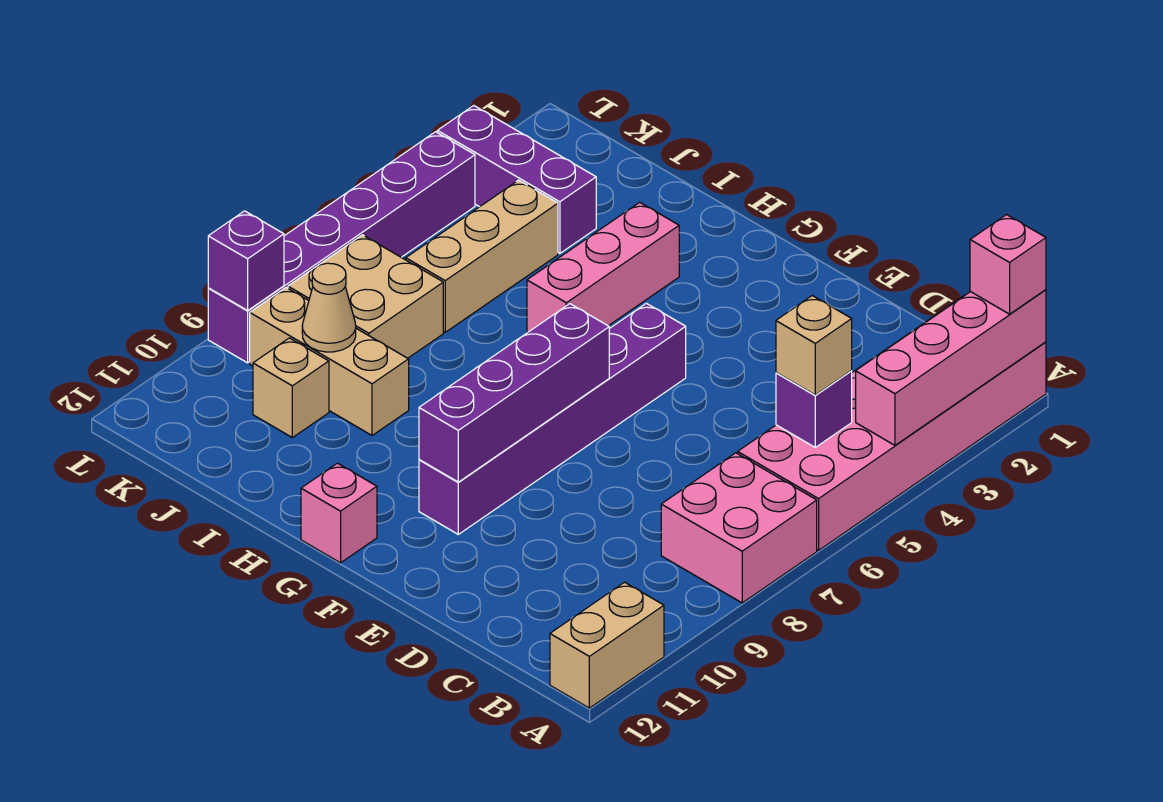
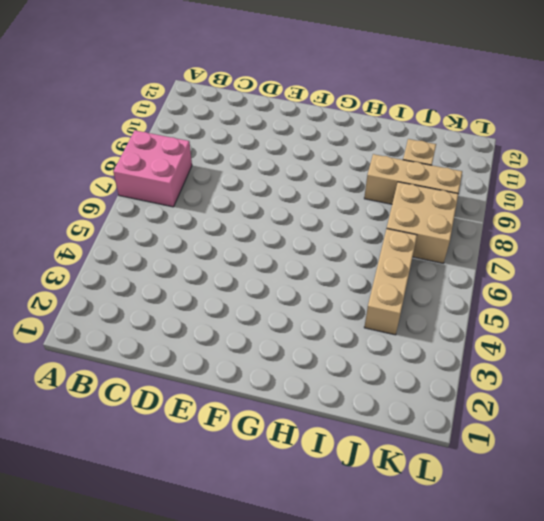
none -> pink 2x6 brick [738,295,1046,550]
none -> tan 1x2 brick [550,582,664,708]
none -> purple 1x6 brick [419,303,686,534]

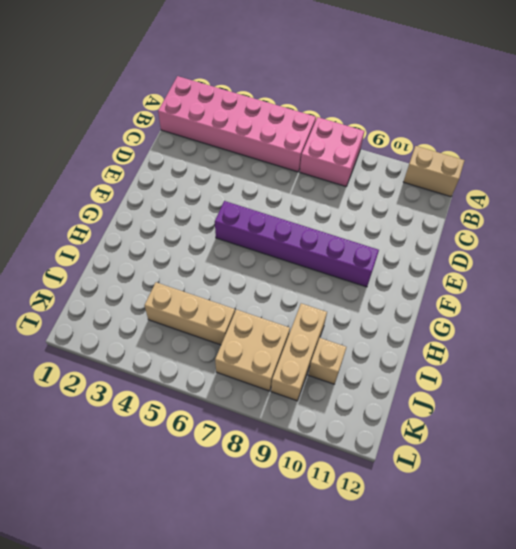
none -> pink 1x1 brick [301,463,377,563]
none -> pink 1x3 brick [527,202,679,332]
none -> purple 1x3 brick [437,106,596,254]

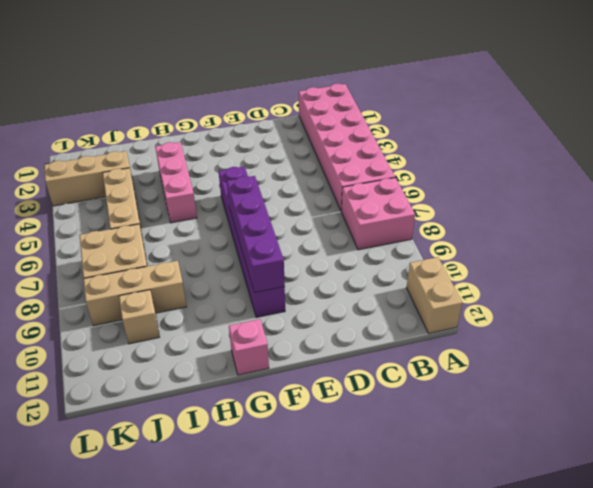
tan 1x3 brick [44,151,134,206] -> purple 1x3 brick [437,106,596,254]
none -> purple 1x6 brick [208,132,475,363]
none -> pink 1x4 brick [856,290,1046,445]
none -> purple 1x1 brick [776,371,852,447]

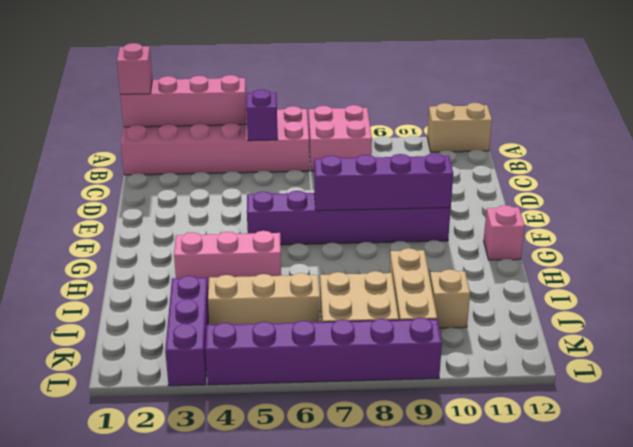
none -> tan 1x1 cone [302,263,356,352]
none -> purple 1x1 brick [208,211,284,310]
none -> tan 1x1 brick [776,296,852,395]

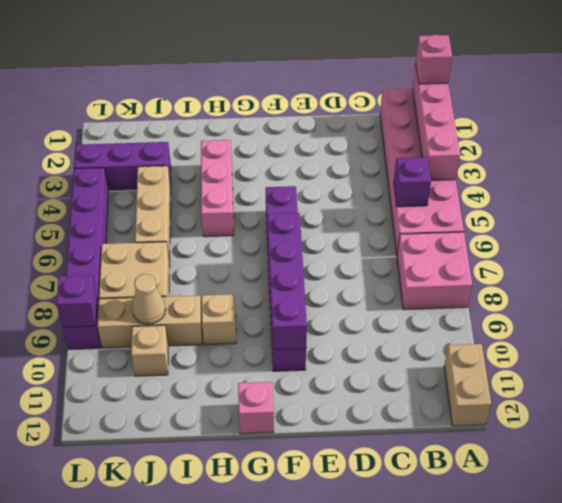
tan 1x1 brick [202,294,236,345] -> tan 1x1 brick moved to [776,296,852,395]

